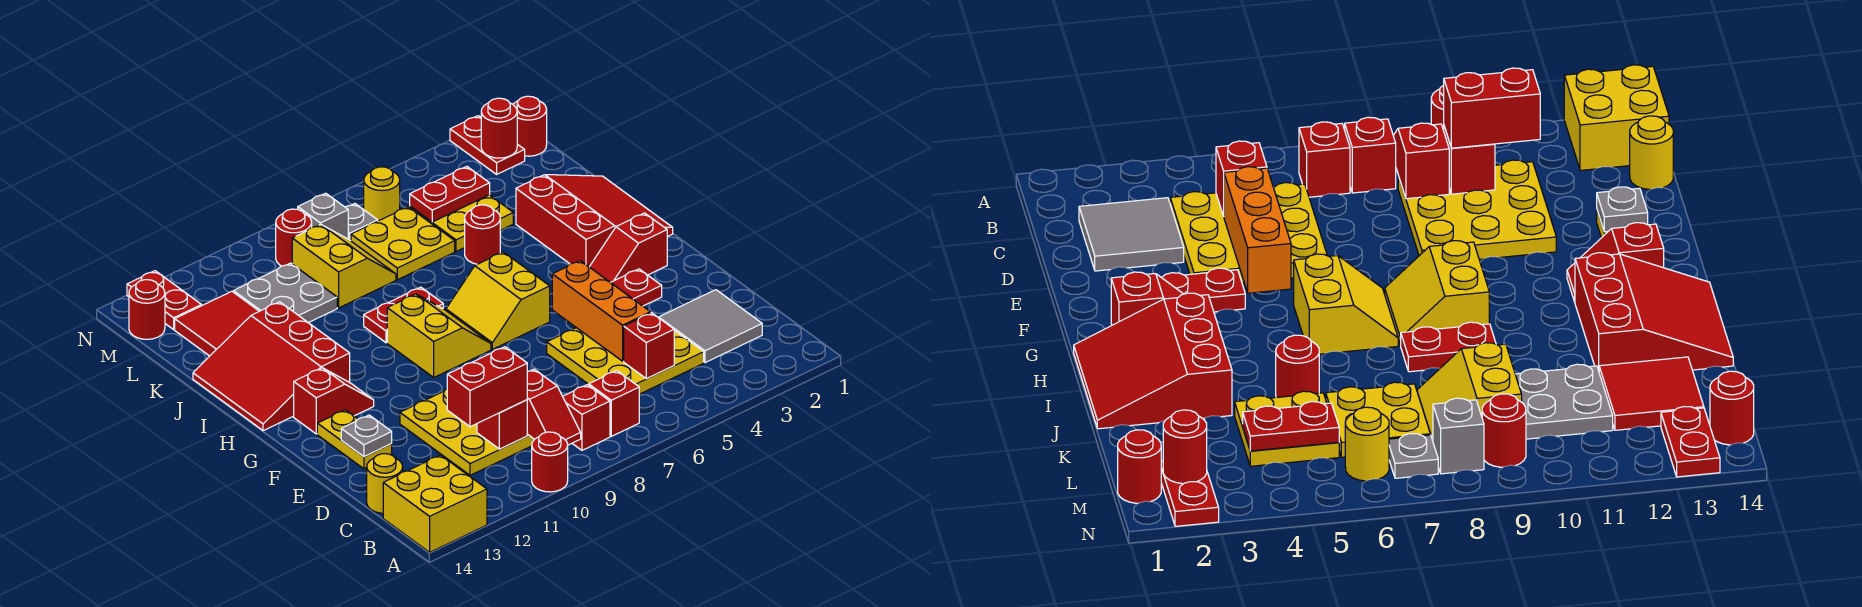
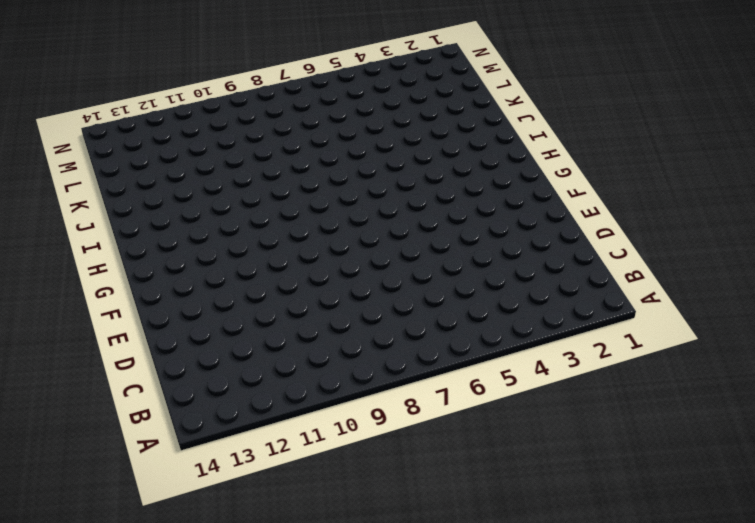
none -> red 1x1 round brick [532,432,568,492]
none -> yellow 2x2 brick [383,455,487,552]
none -> red 1x1 brick [589,371,639,436]
none -> red 1x1 brick [563,385,610,450]

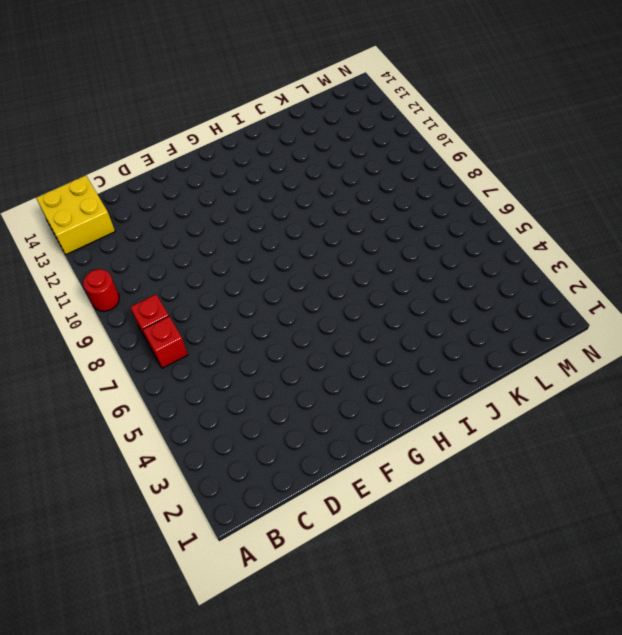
none -> grey 2x2 tile [659,290,762,363]
none -> yellow 3x3 plate [547,328,704,394]
none -> yellow 3x3 plate [400,389,534,475]
none -> yellow 1x1 round brick [367,454,403,513]

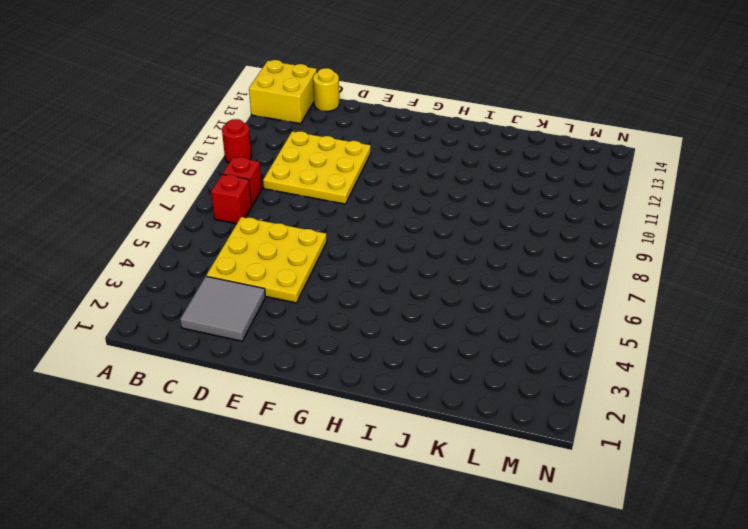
none -> yellow 1x2 plate [317,410,392,469]
none -> red 1x2 plate [611,269,662,306]
none -> red 1x2 slope [590,213,667,282]
none -> yellow 2x2 slope [446,252,550,349]

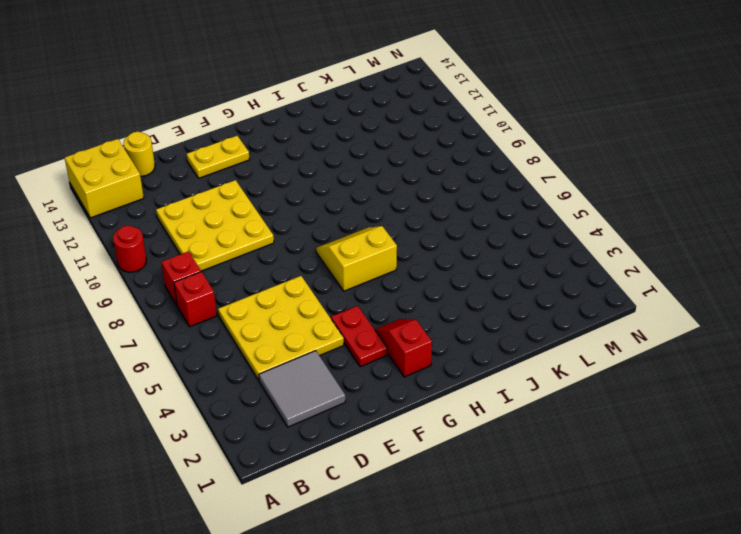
none -> yellow 2x2 slope [387,294,491,377]
none -> red 1x2 slope [294,368,374,434]
none -> red 3x3 slope [516,175,673,267]
none -> red 3x3 slope [193,302,350,431]

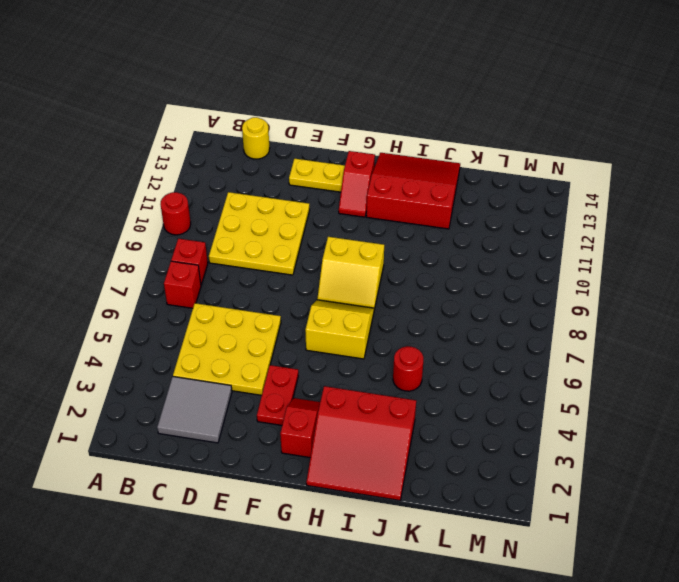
none -> yellow 2x2 brick [383,455,487,552]
none -> red 1x2 plate [364,287,443,343]
none -> yellow 2x2 plate [410,195,513,252]
none -> yellow 2x2 plate [351,207,455,280]

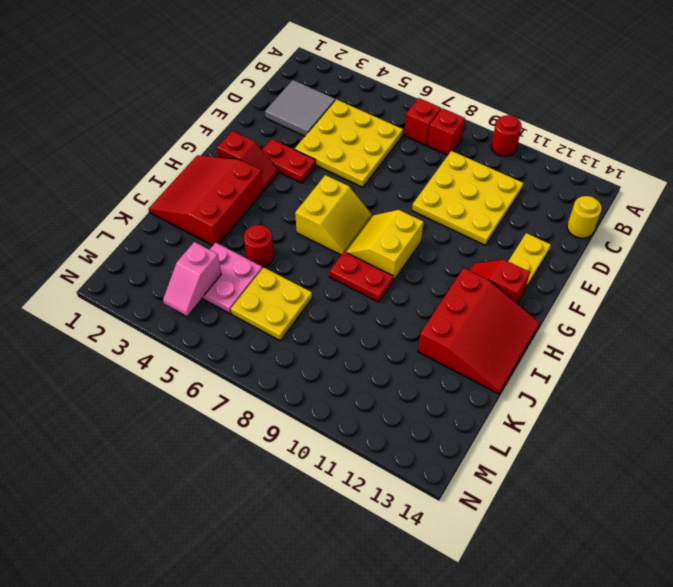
pink 2x2 plate [202,243,263,314] -> yellow 2x2 plate [410,195,513,252]
pink 1x2 slope [163,242,221,316] -> red 1x2 plate [410,167,490,222]
none -> yellow 2x2 brick [383,455,487,552]
none -> yellow 2x2 slope [292,224,396,308]
none -> grey 2x2 plate [233,263,337,323]
none -> red 2x2 tile [175,291,259,356]

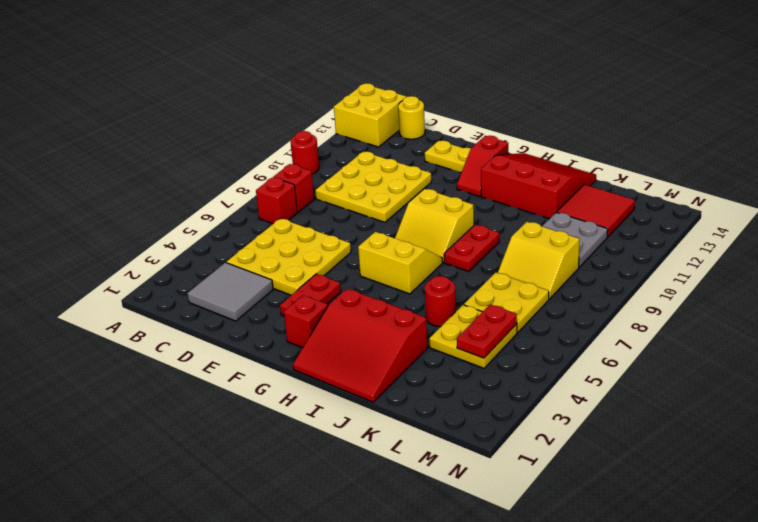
none -> red 1x1 round brick [513,96,547,156]
none -> red 1x2 plate [450,116,525,174]
none -> yellow 1x1 round brick [364,167,400,221]
none -> grey 1x1 plate [345,204,378,241]

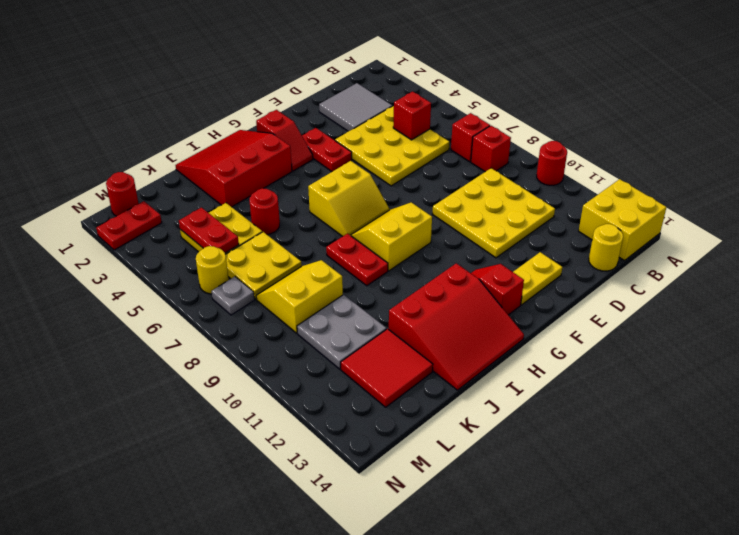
none -> grey 1x1 brick [298,193,348,239]
none -> red 1x1 round brick [276,209,312,266]
none -> red 1x2 plate [127,271,202,329]
none -> red 1x1 round brick [129,280,165,339]

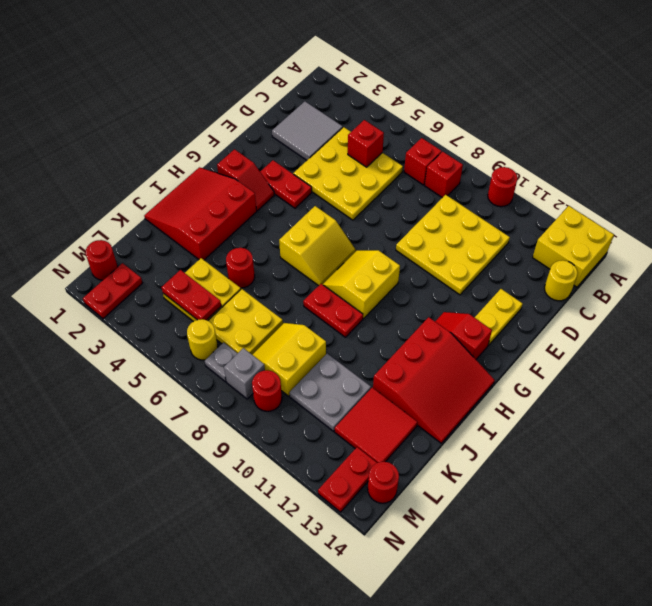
none -> red 1x2 slope [527,369,581,445]
none -> red 1x1 brick [477,400,527,449]
none -> orange 1x3 brick [552,261,650,361]
none -> grey 1x1 plate [341,415,392,457]

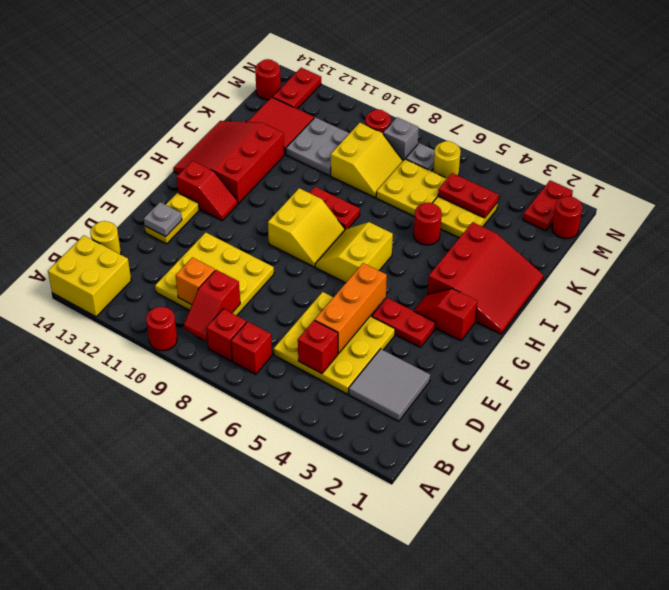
orange 1x1 brick [176,257,215,305] -> red 1x1 brick [477,400,527,449]
none -> red 1x1 round brick [481,98,517,158]
none -> red 1x2 brick [447,347,527,427]

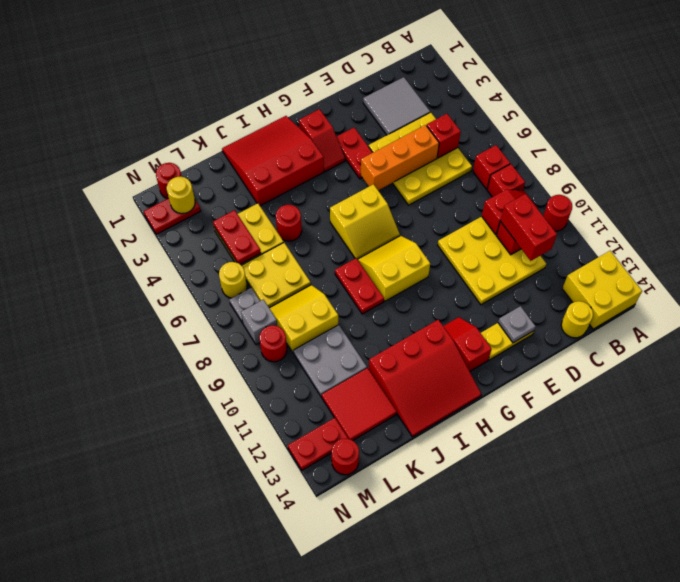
yellow 1x1 round brick [167,177,195,214] -> red 1x1 round brick [481,98,517,158]

